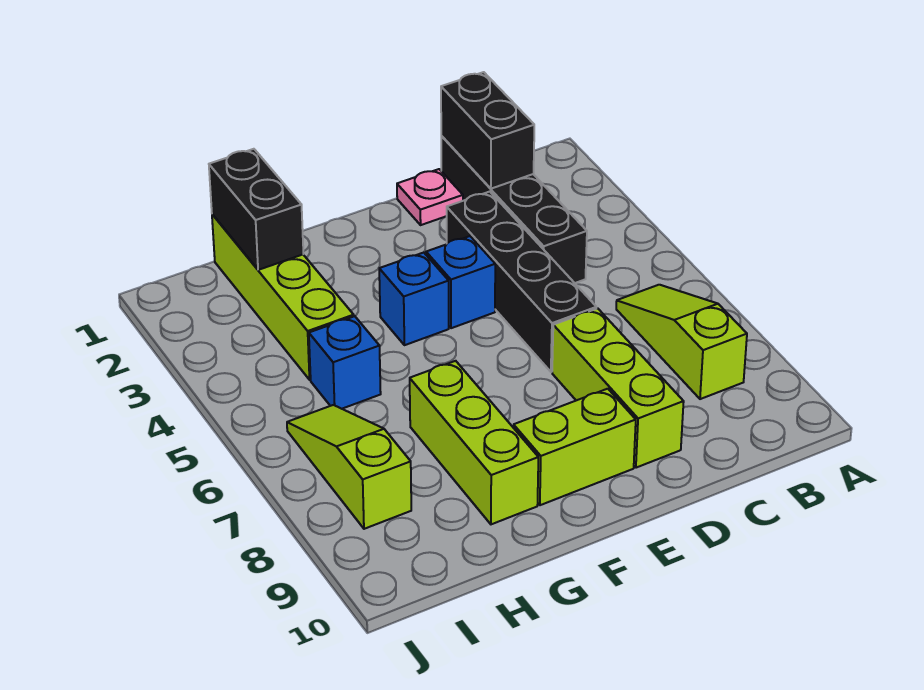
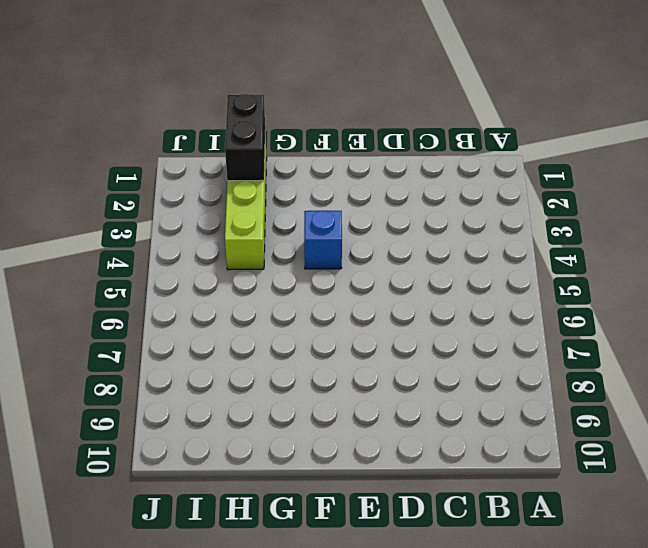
none -> lime 1x3 slope [616,285,747,399]
none -> black 1x4 brick [441,136,587,283]
none -> pink 1x1 plate [397,169,463,225]

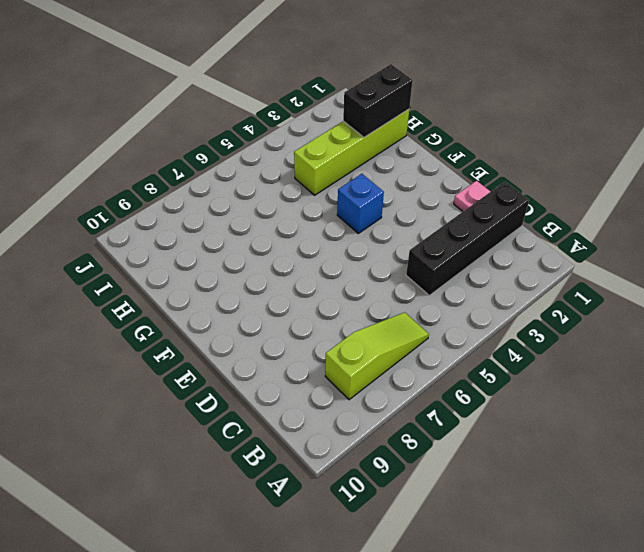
none -> black 1x4 brick [446,192,596,372]
none -> lime 1x3 brick [552,308,684,468]
none -> blue 1x1 brick [426,236,495,328]

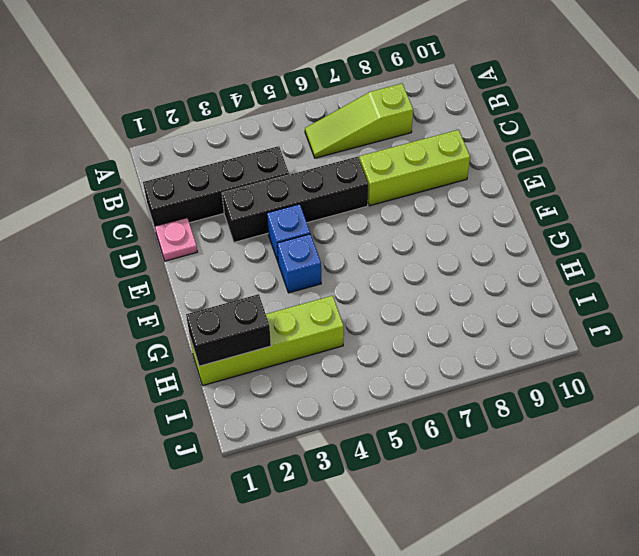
none -> lime 1x2 brick [514,389,636,505]
none -> lime 1x3 brick [410,361,538,524]
none -> blue 1x1 brick [309,316,381,409]

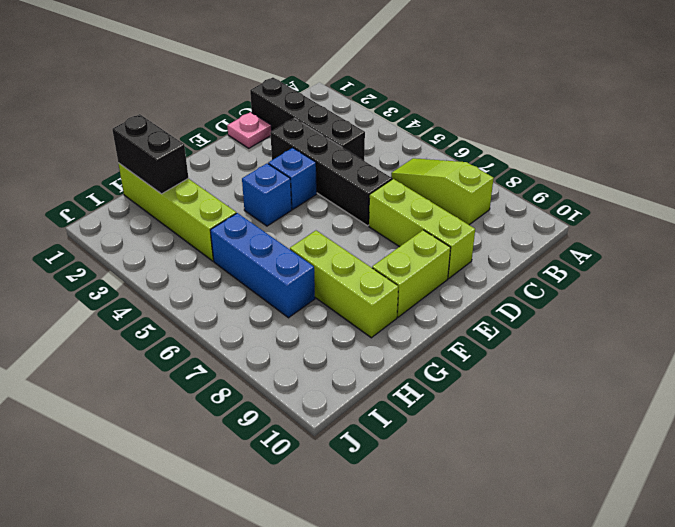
blue 1x3 brick [210,213,315,318] -> blue 1x1 brick [309,316,381,409]
none -> lime 1x3 slope [287,405,411,529]
none -> black 1x2 brick [441,72,534,189]

